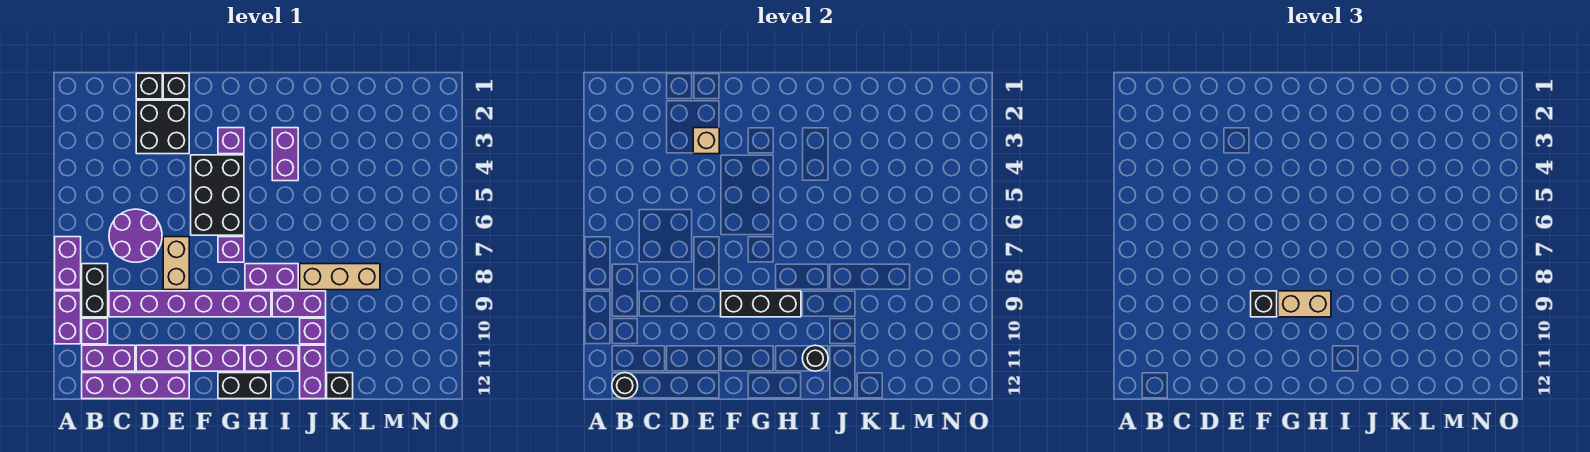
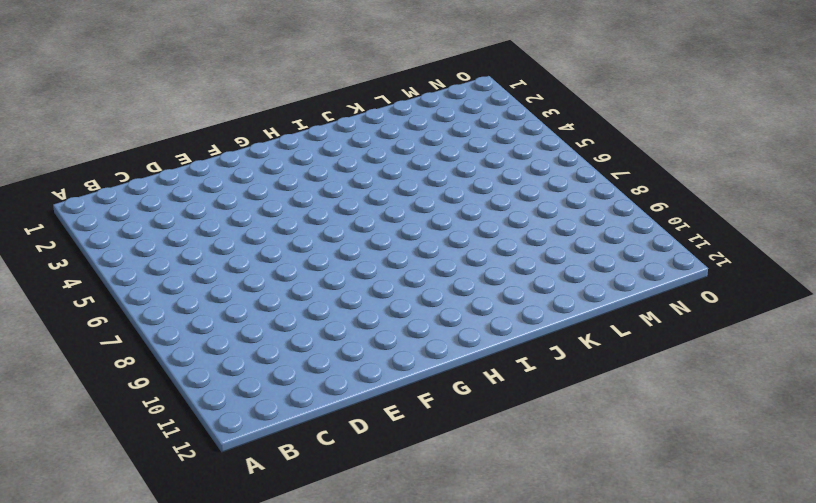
none -> purple 1x2 brick [55,237,81,290]
none -> purple 1x2 brick [55,291,81,344]
none -> black 1x2 brick [82,264,108,317]
none -> purple 1x1 brick [82,318,108,344]

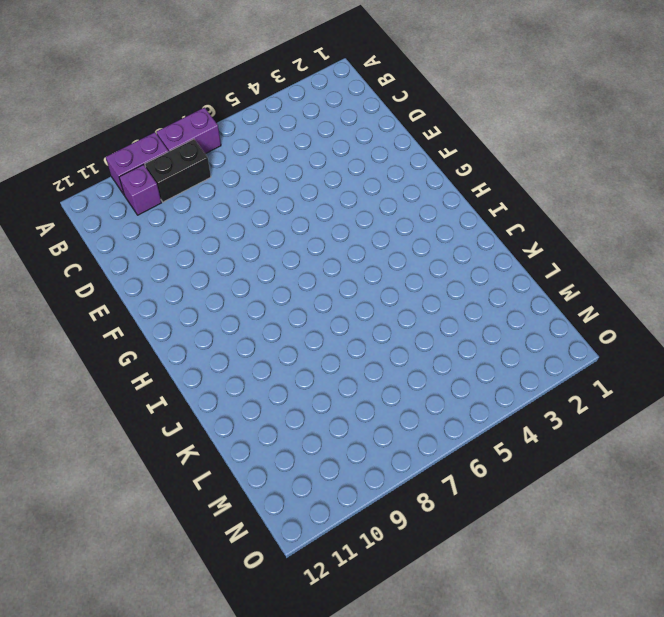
none -> purple 1x2 brick [82,345,135,371]
none -> purple 1x4 brick [82,373,189,399]
none -> purple 2x2 round brick [109,209,162,262]
none -> purple 1x6 brick [109,291,271,317]

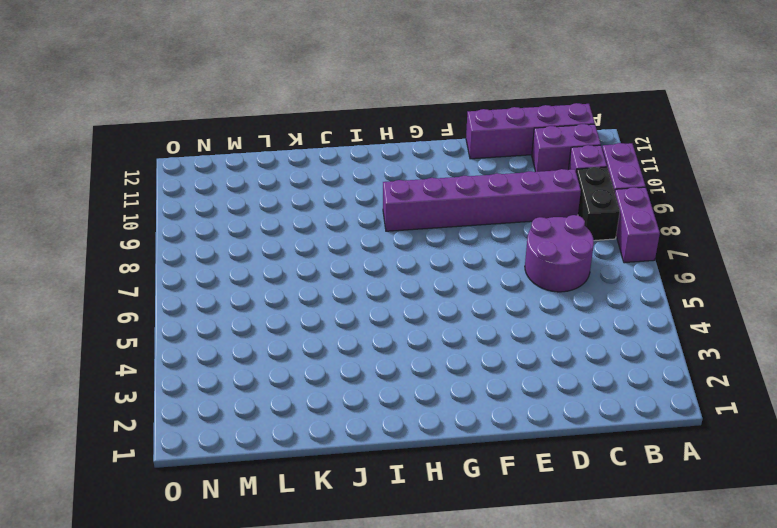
none -> black 1x1 brick [136,73,162,99]
none -> black 2x2 brick [136,100,189,154]
none -> purple 1x2 brick [136,345,189,371]
none -> black 1x1 brick [163,73,189,99]

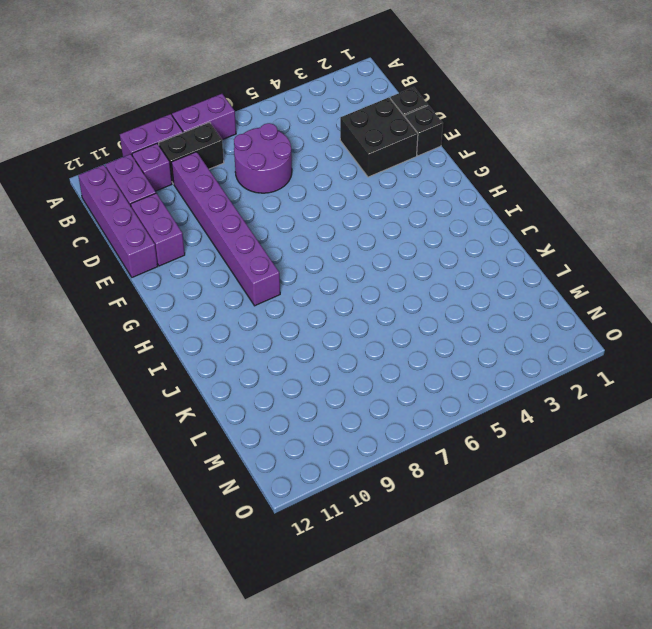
none -> tan 1x2 brick [163,237,189,290]
none -> black 2x3 brick [191,155,244,235]
none -> purple 1x2 brick [191,345,244,371]
none -> purple 1x1 brick [218,128,244,154]

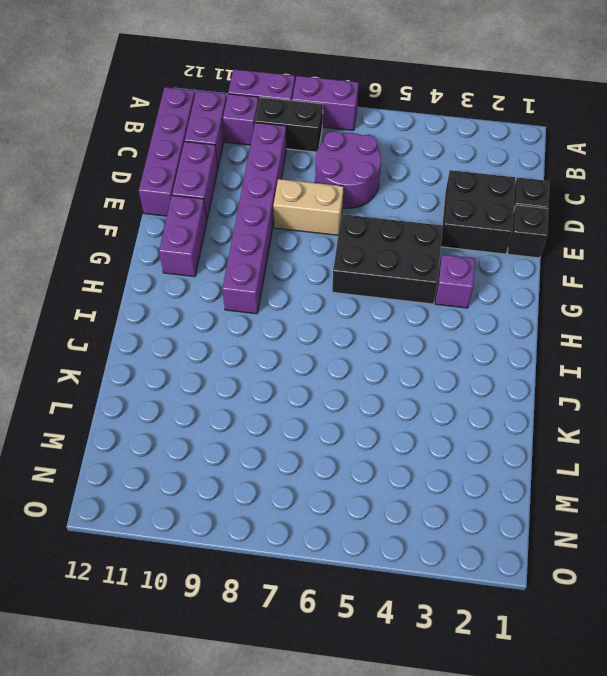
none -> purple 1x1 brick [218,237,244,262]
none -> black 1x2 brick [218,373,271,399]
none -> purple 1x2 brick [245,264,298,290]
none -> purple 1x2 brick [245,345,298,371]

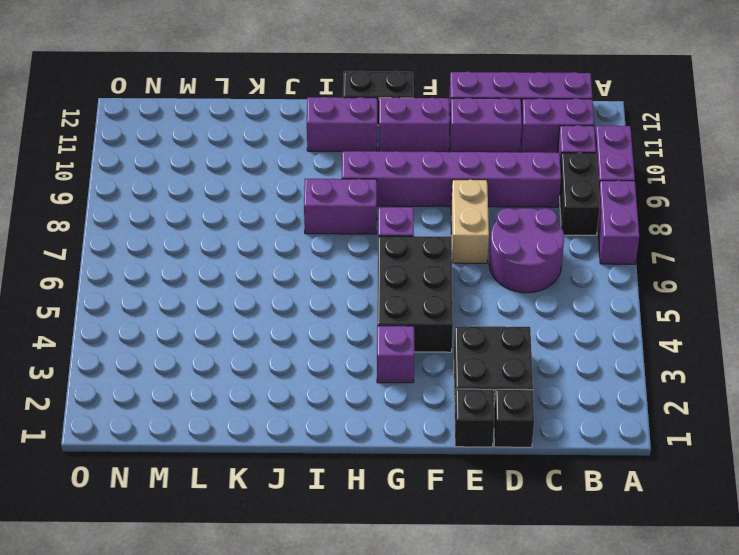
none -> purple 1x2 brick [272,128,298,181]
none -> purple 1x2 brick [272,291,326,317]
none -> tan 1x3 brick [300,264,380,290]
none -> purple 1x1 brick [300,318,326,344]

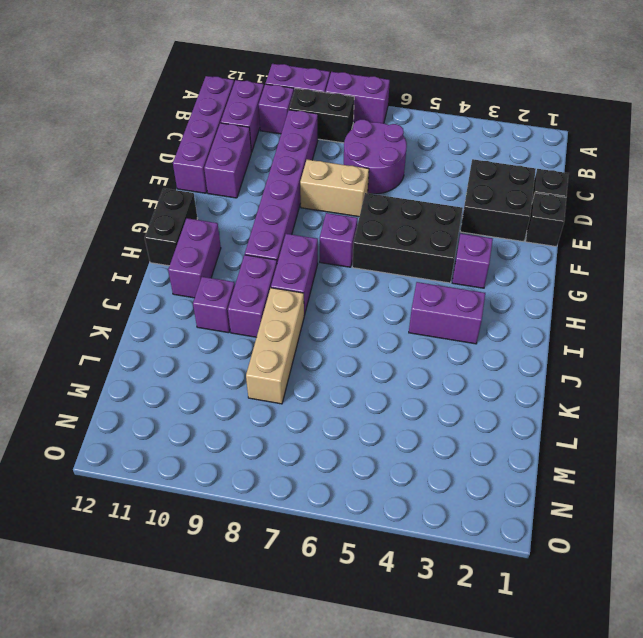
none -> purple 1x2 brick [191,345,244,371]
none -> purple 1x2 brick [300,345,326,399]
none -> black 1x1 brick [327,373,353,399]
none -> black 1x1 round brick [612,373,638,398]

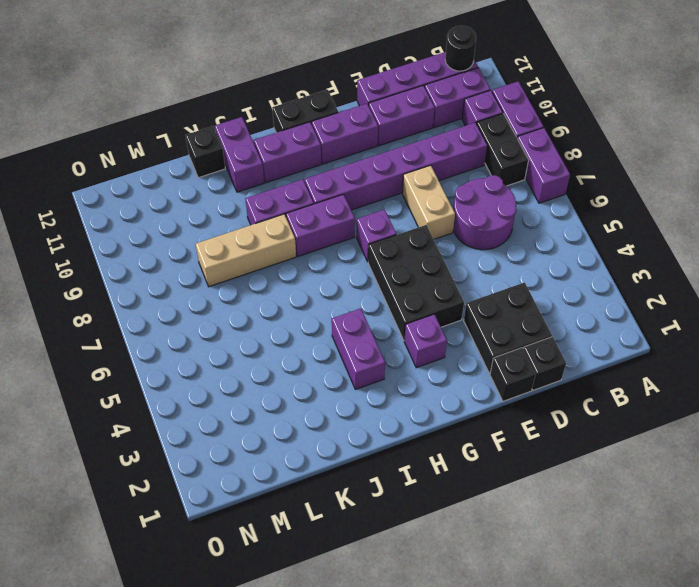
none -> purple 1x1 brick [300,318,326,344]
none -> tan 1x1 brick [693,128,719,154]
none -> black 1x3 brick [721,291,801,317]
none -> black 1x1 round brick [802,345,828,371]

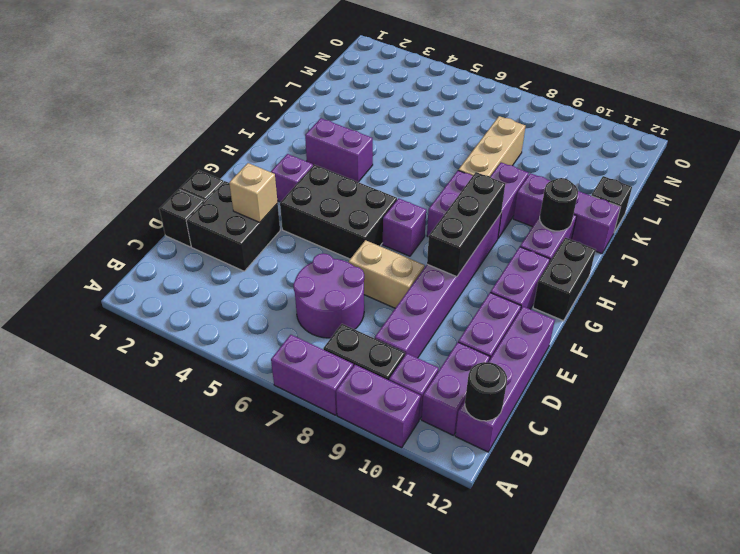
none -> black 1x1 brick [1251,291,1277,317]
none -> tan 1x2 brick [1278,291,1331,317]

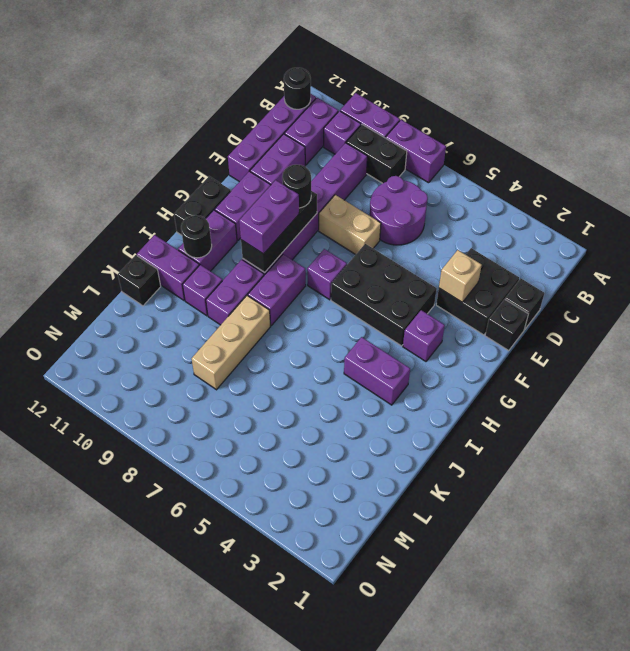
black 1x1 round brick [282,165,311,208] -> black 1x1 brick [1251,291,1277,317]
purple 1x2 brick [239,180,299,254] -> tan 1x2 brick [1278,291,1331,317]

